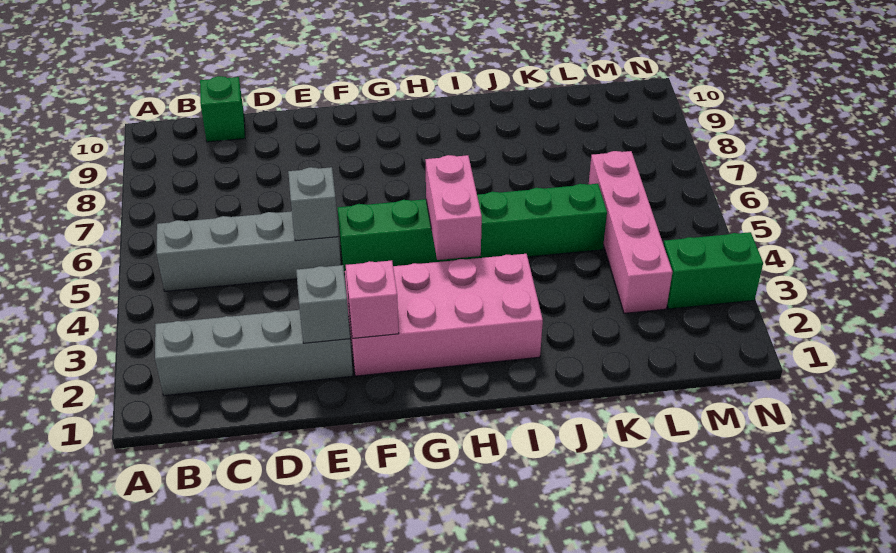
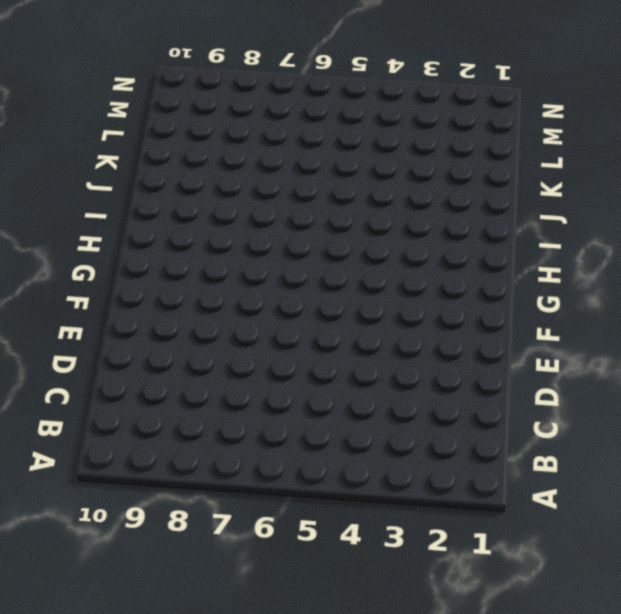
none -> grey 1x4 brick [155,310,353,396]
none -> grey 1x4 brick [156,211,341,291]

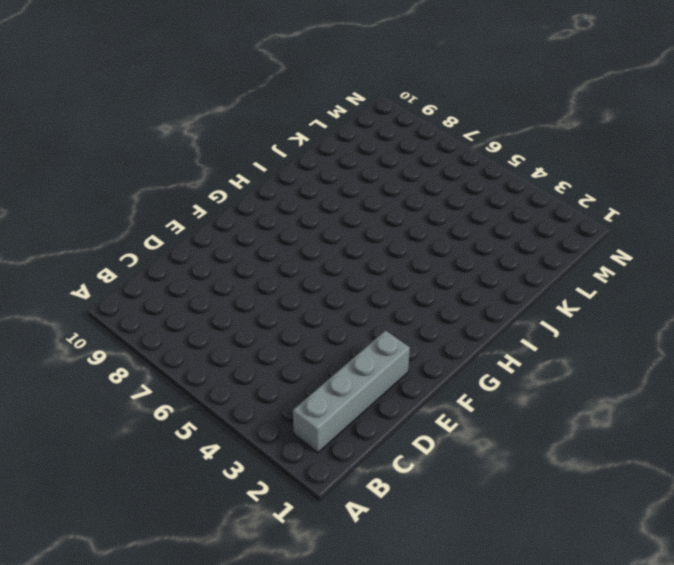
none -> grey 1x4 brick [156,211,341,291]
none -> green 1x1 brick [200,76,245,142]

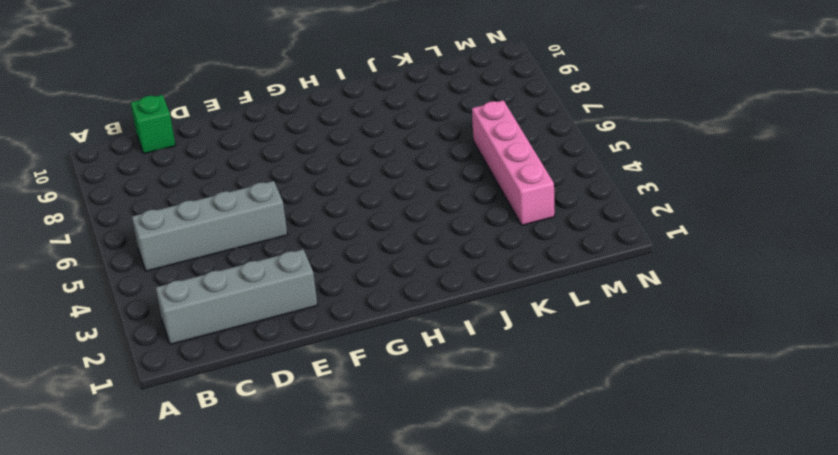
none -> pink 2x4 brick [345,254,543,376]
none -> green 1x6 brick [338,184,607,274]

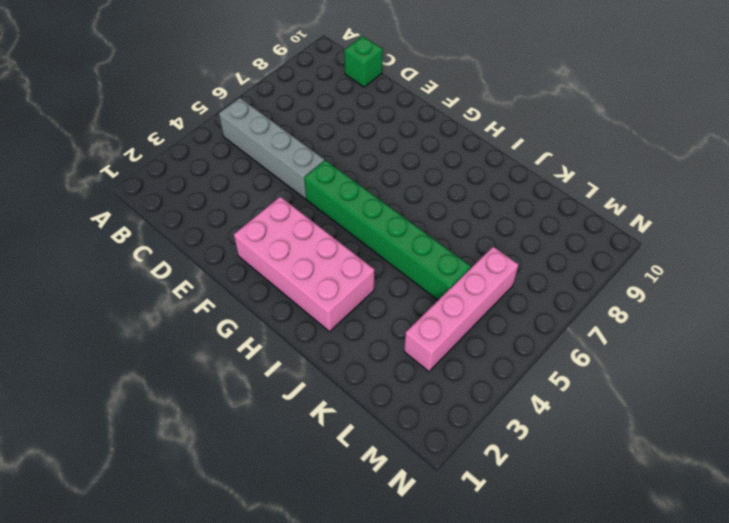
none -> grey 1x4 brick [155,310,353,396]
none -> green 1x2 brick [664,232,763,309]

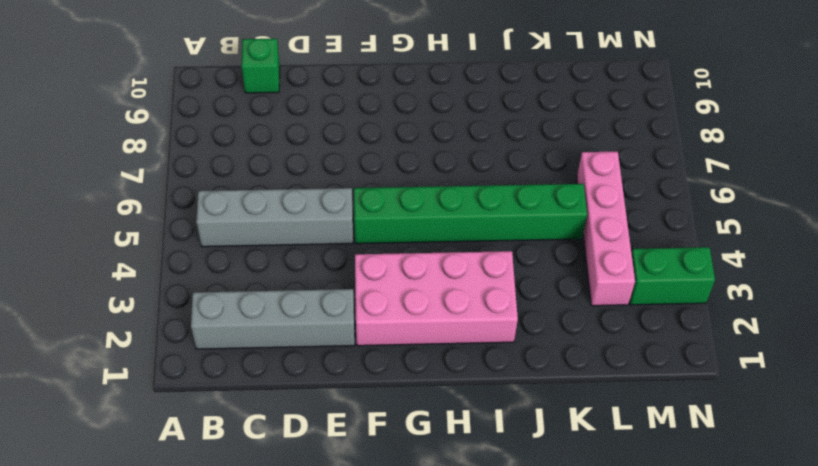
none -> grey 1x1 brick [296,265,350,343]
none -> grey 1x1 brick [288,167,339,241]

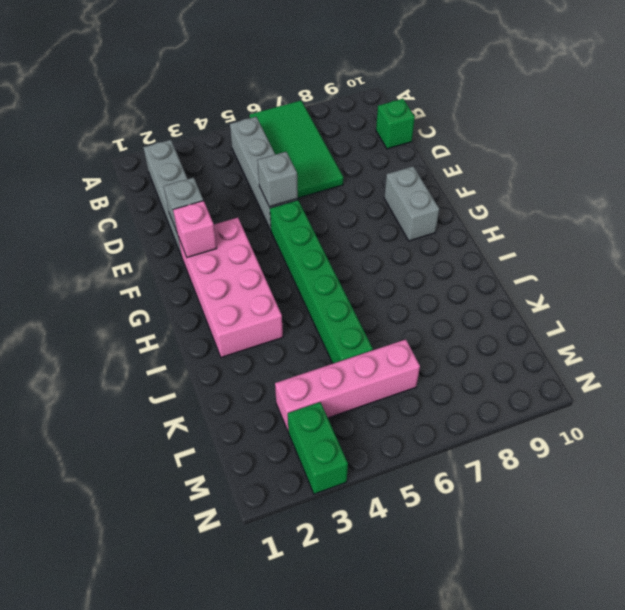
green 2x4 tile [250,101,343,198] -> none
grey 1x2 brick [384,166,439,241] -> none
none -> pink 1x2 brick [425,155,482,260]

